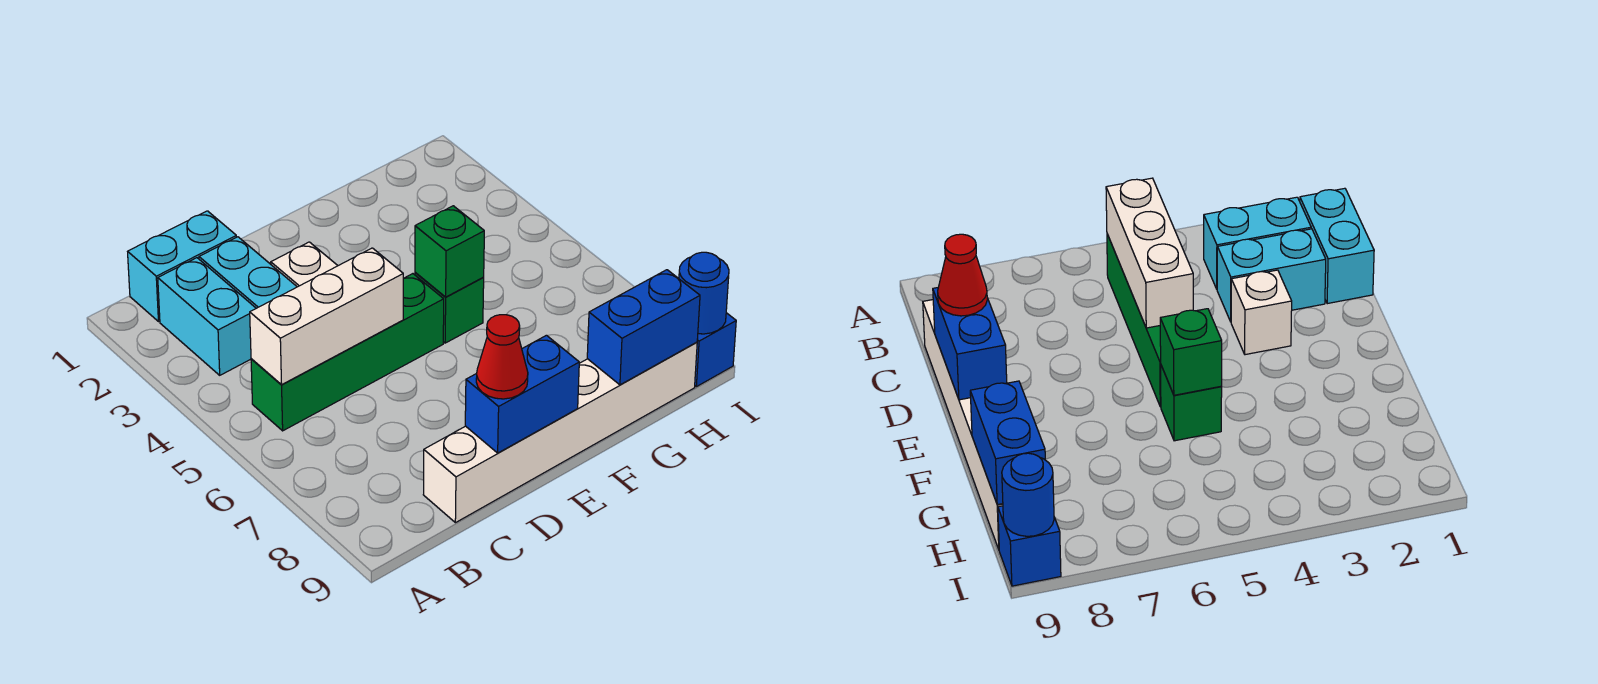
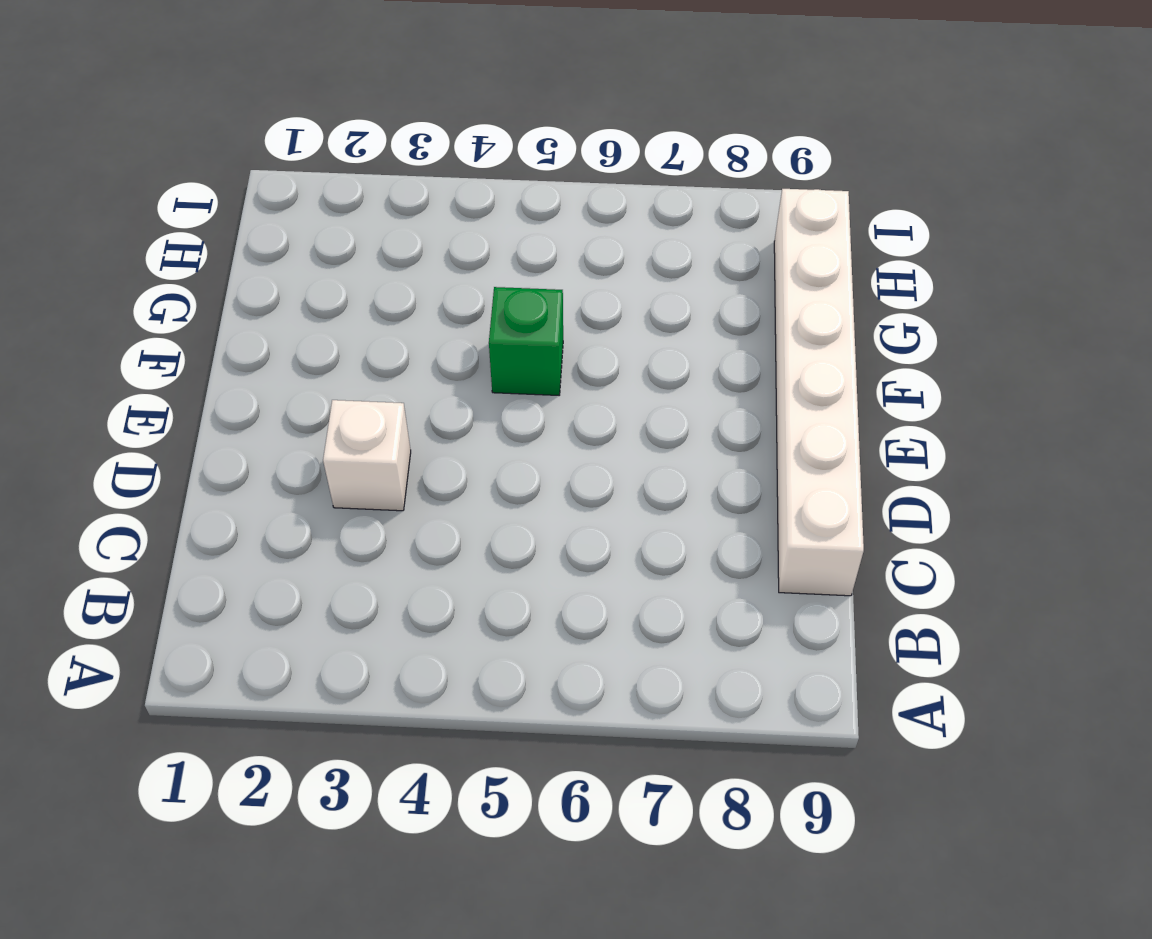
none -> cyan 1x2 brick [128,211,236,321]
none -> cyan 1x2 brick [158,258,256,375]
none -> green 1x4 brick [251,274,444,431]

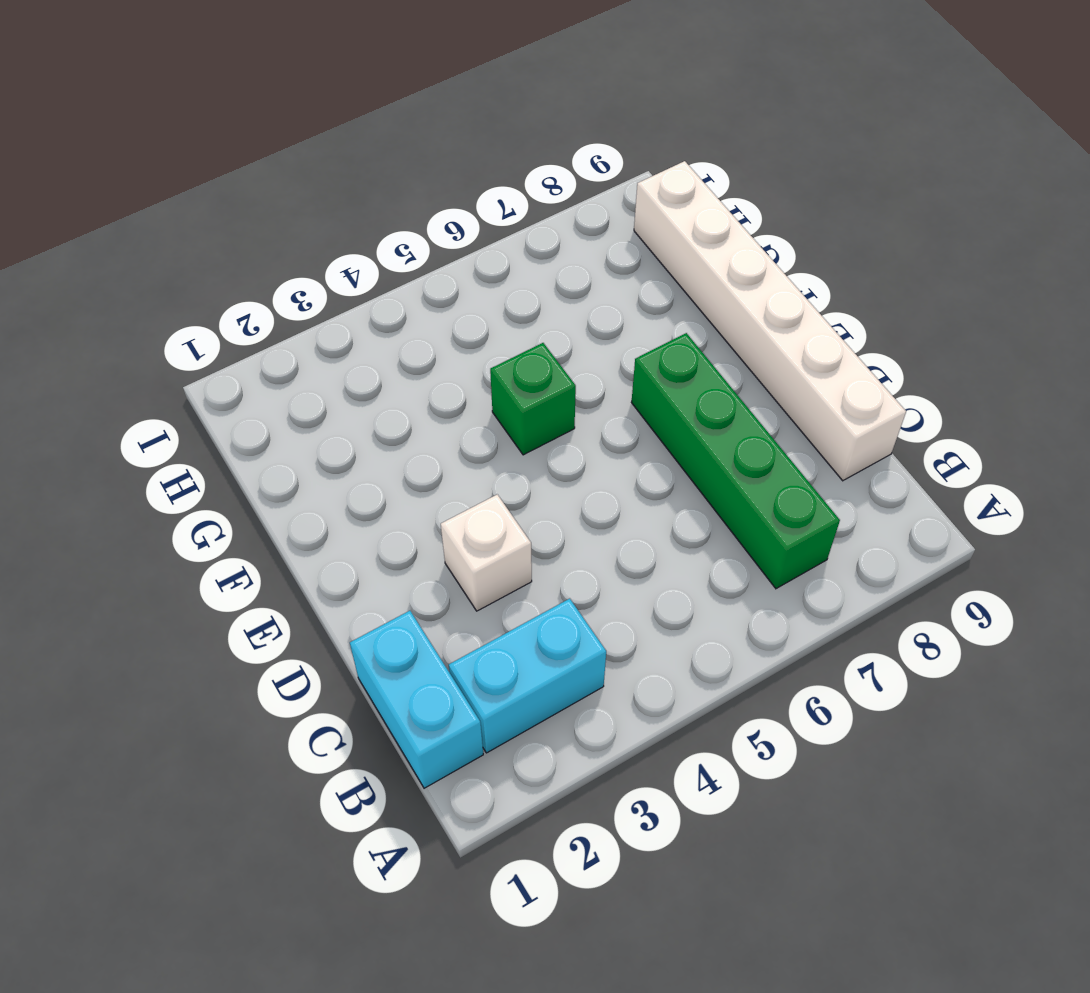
green 1x4 brick [631,333,840,589] -> green 1x4 brick moved to [251,274,444,431]
none -> cyan 1x2 brick [199,237,297,308]
none -> blue 1x1 brick [695,313,736,387]
none -> white 1x3 brick [250,248,404,385]

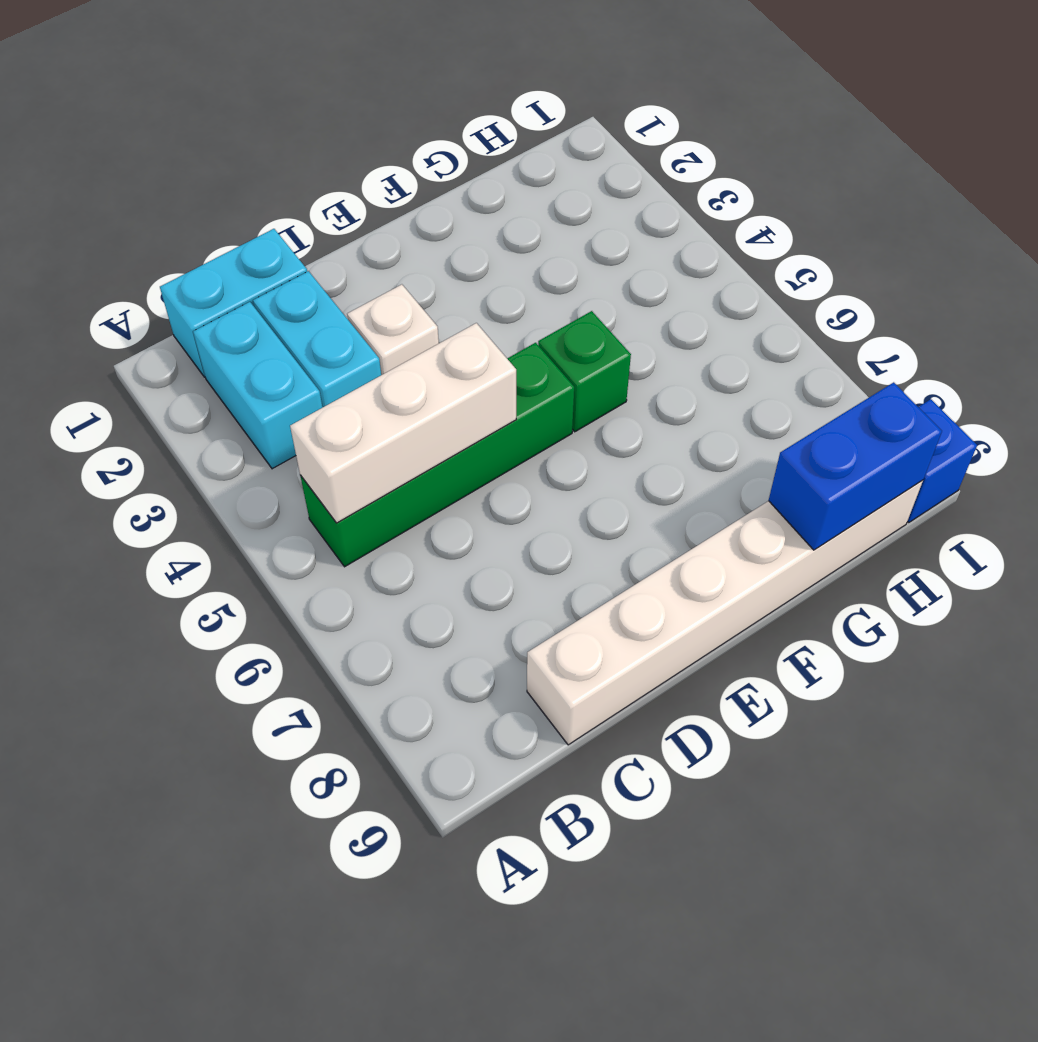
none -> blue 1x2 brick [465,335,579,453]
none -> green 1x1 brick [415,206,484,297]
none -> blue 1x1 round brick [679,252,729,334]

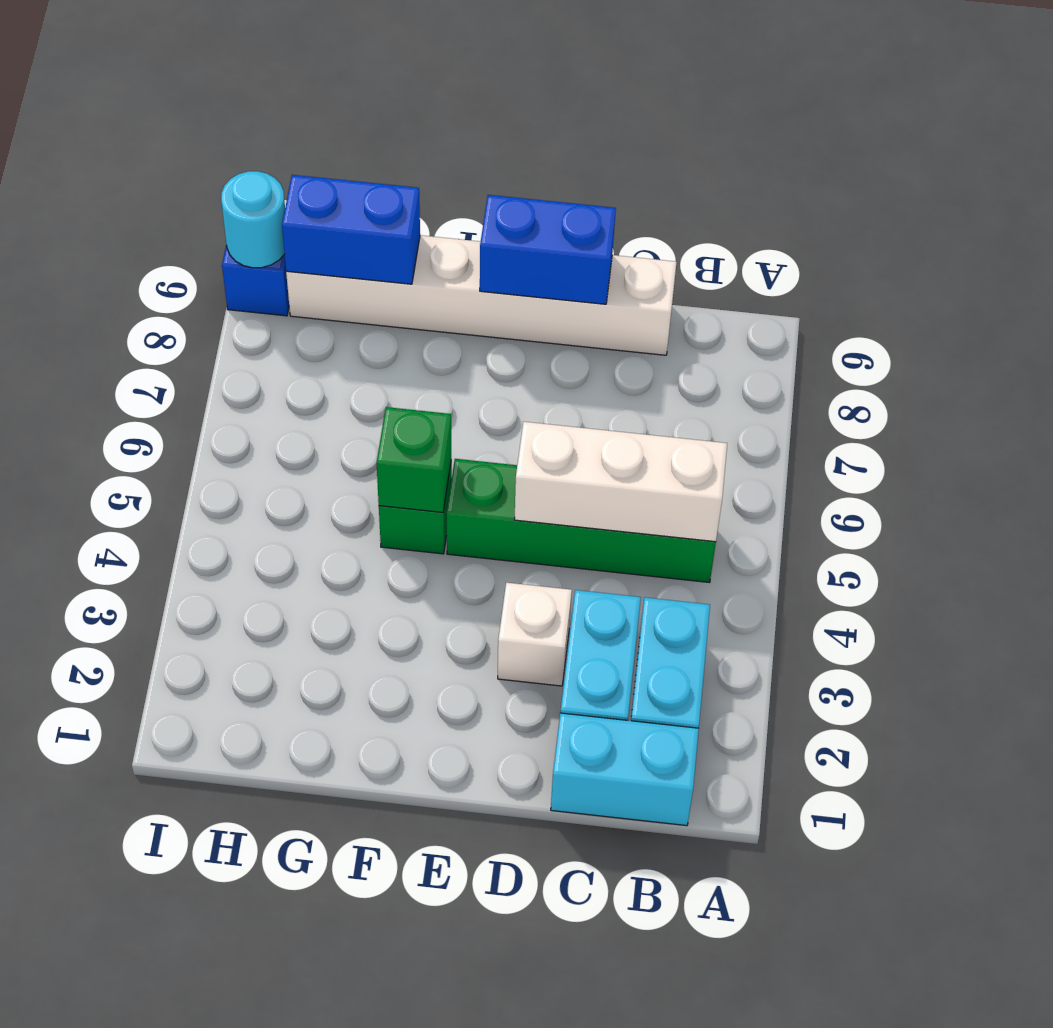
cyan 1x1 round brick [221,171,285,268] -> blue 1x1 round brick [679,252,729,334]
none -> red 1x1 cone [476,315,528,399]

